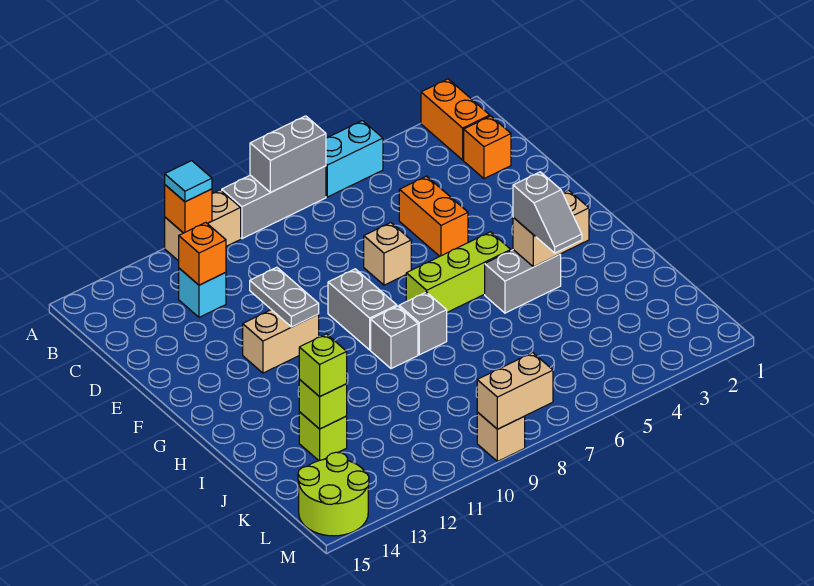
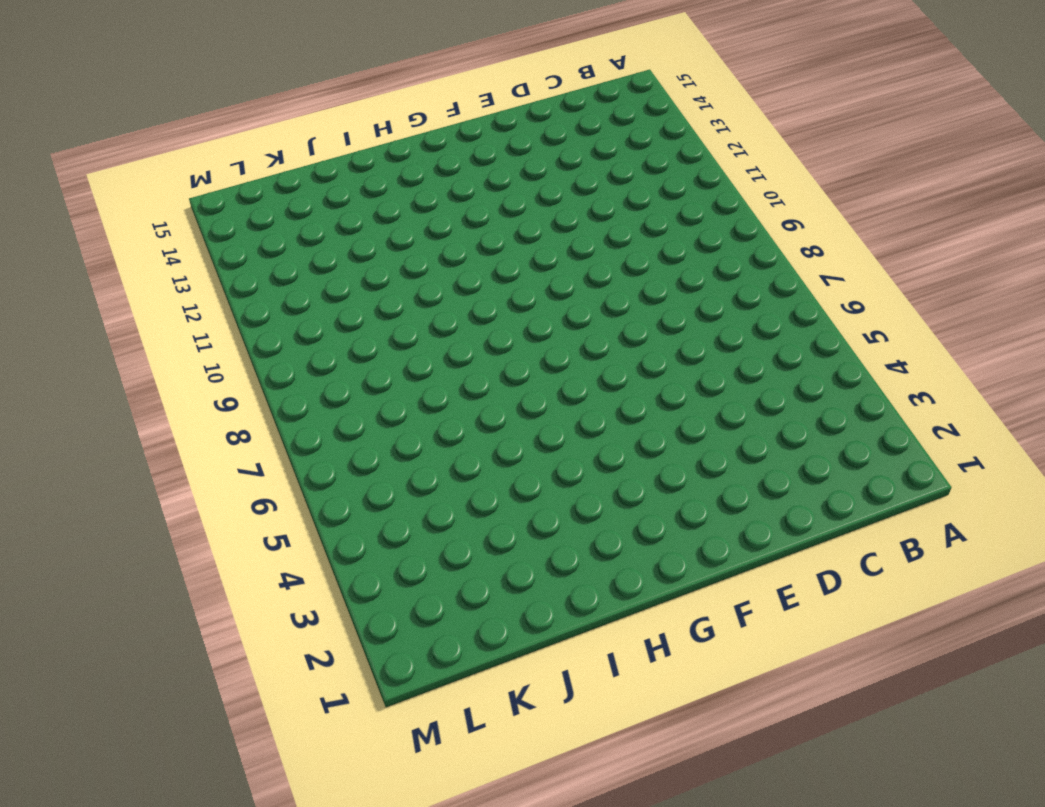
none -> orange 1x2 brick [421,79,490,160]
none -> cyan 1x2 brick [326,121,383,197]
none -> grey 1x3 brick [222,166,326,239]

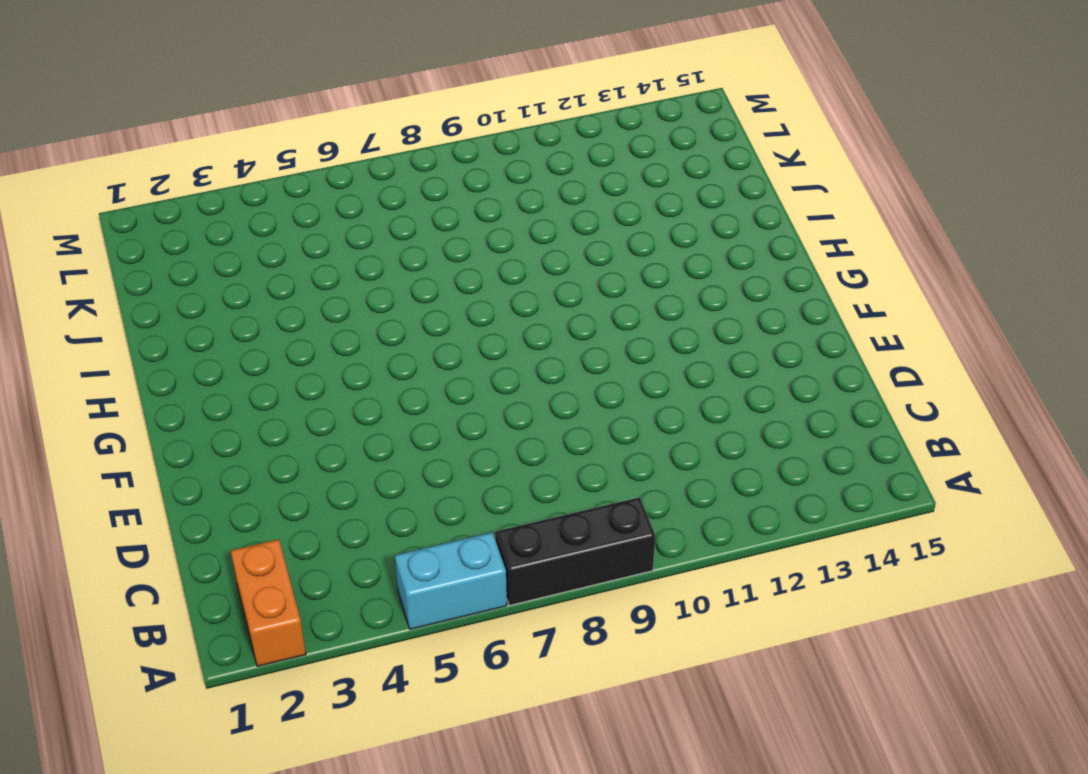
black 1x3 brick [495,497,655,605] -> grey 1x3 brick [222,166,326,239]
none -> tan 1x2 brick [165,190,241,261]
none -> orange 1x1 brick [464,116,511,179]
none -> cyan 1x1 brick [179,268,226,317]

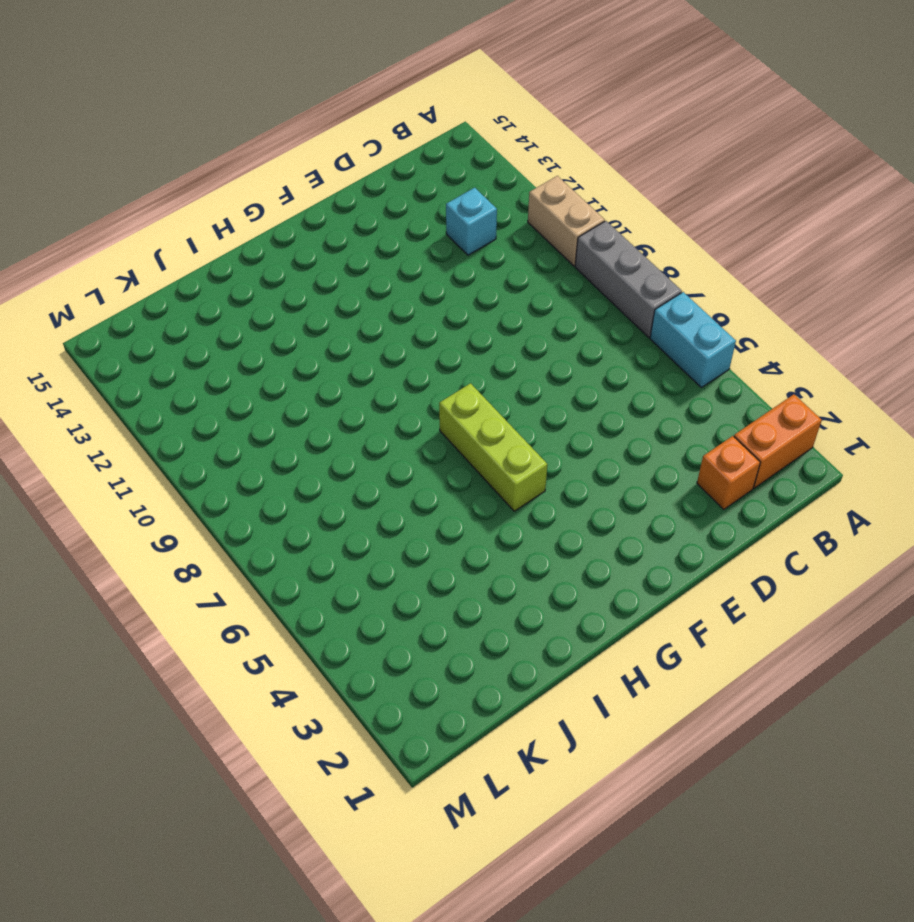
none -> orange 1x2 brick [399,176,468,256]
none -> tan 1x1 brick [364,223,411,285]
none -> grey 1x2 brick [328,269,397,350]

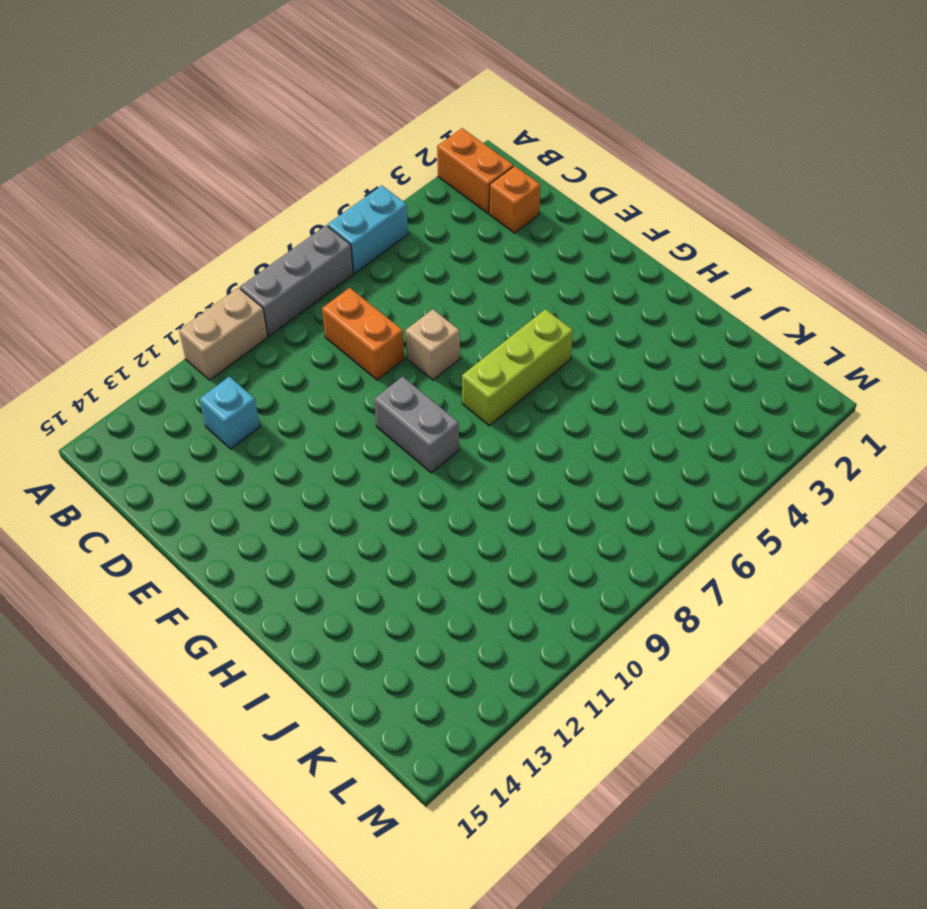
orange 1x2 brick [322,288,404,380] -> orange 1x2 brick moved to [399,176,468,256]
none -> tan 1x2 brick [243,310,319,373]
none -> grey 1x2 brick [485,250,561,313]
none -> grey 1x1 brick [399,292,447,355]

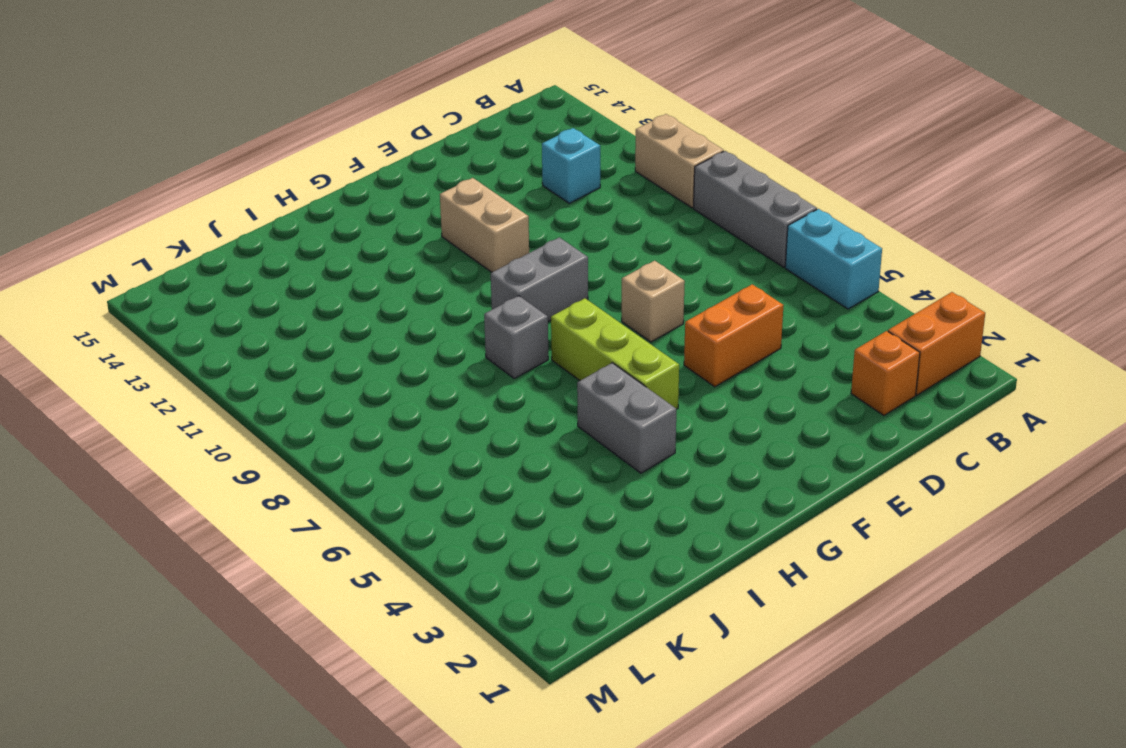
none -> grey 1x1 brick [371,306,418,369]
none -> lime 1x1 brick [299,412,347,461]
none -> lime 2x2 round brick [298,452,369,536]

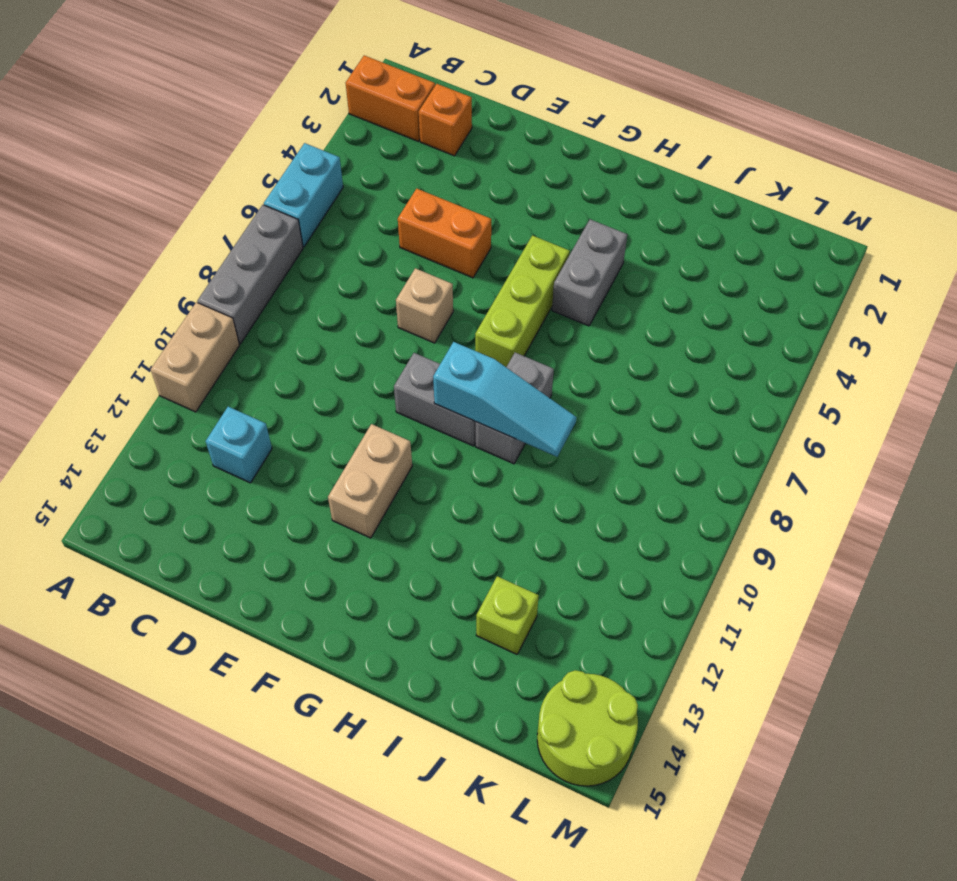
cyan 1x3 slope [433,342,576,457] -> none
none -> tan 1x1 brick [477,412,525,461]
none -> grey 1x2 brick [250,116,326,192]
none -> orange 1x1 brick [165,185,212,233]

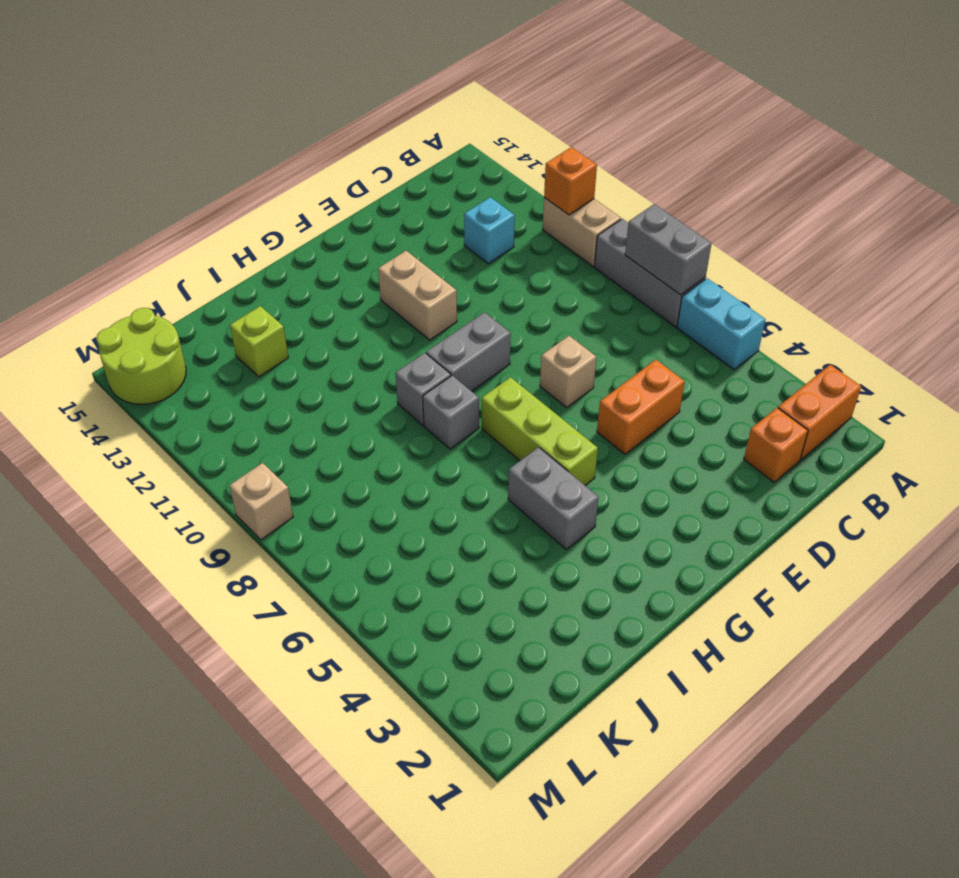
none -> orange 1x1 brick [179,222,226,285]
none -> grey 1x2 plate [250,267,319,327]
none -> tan 1x2 brick [513,190,589,267]

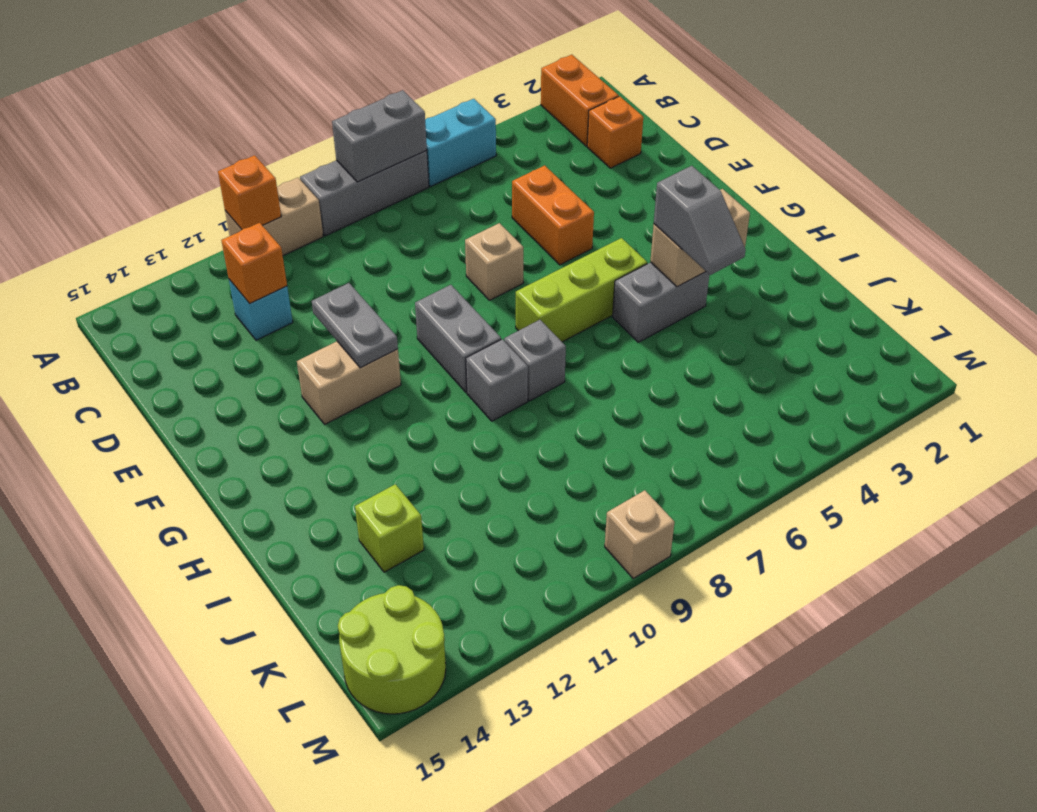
none -> lime 1x1 brick [299,380,347,429]
none -> tan 1x2 brick [477,353,553,429]
none -> cyan 1x1 tile [165,161,212,202]

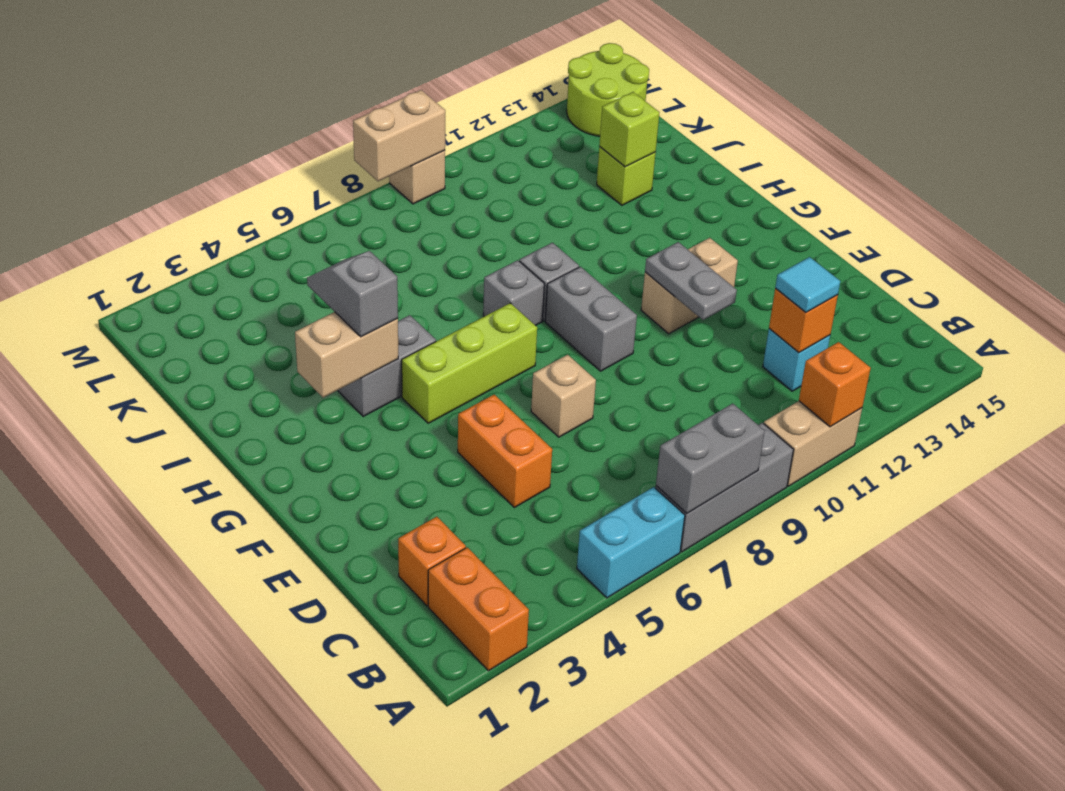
cyan 1x1 tile [775,257,840,312] -> cyan 1x1 tile moved to [165,161,212,202]
none -> lime 1x1 brick [299,334,347,397]

